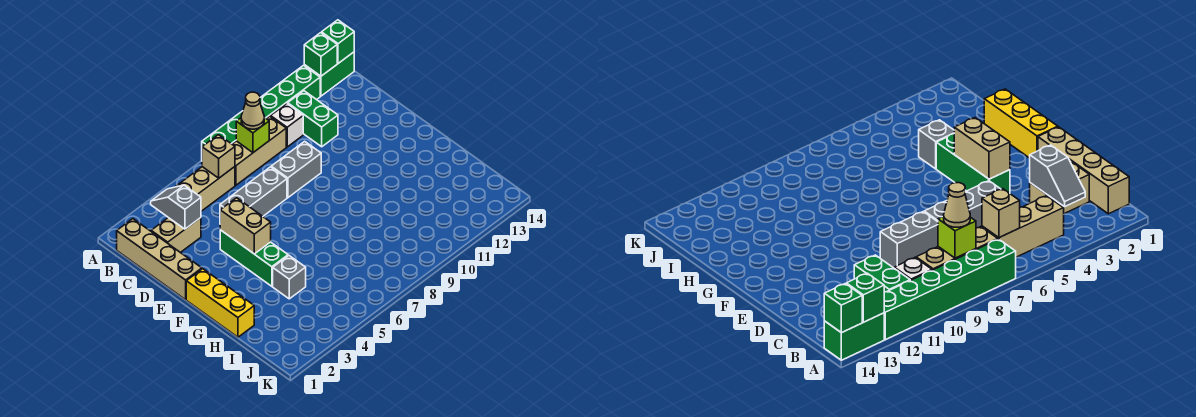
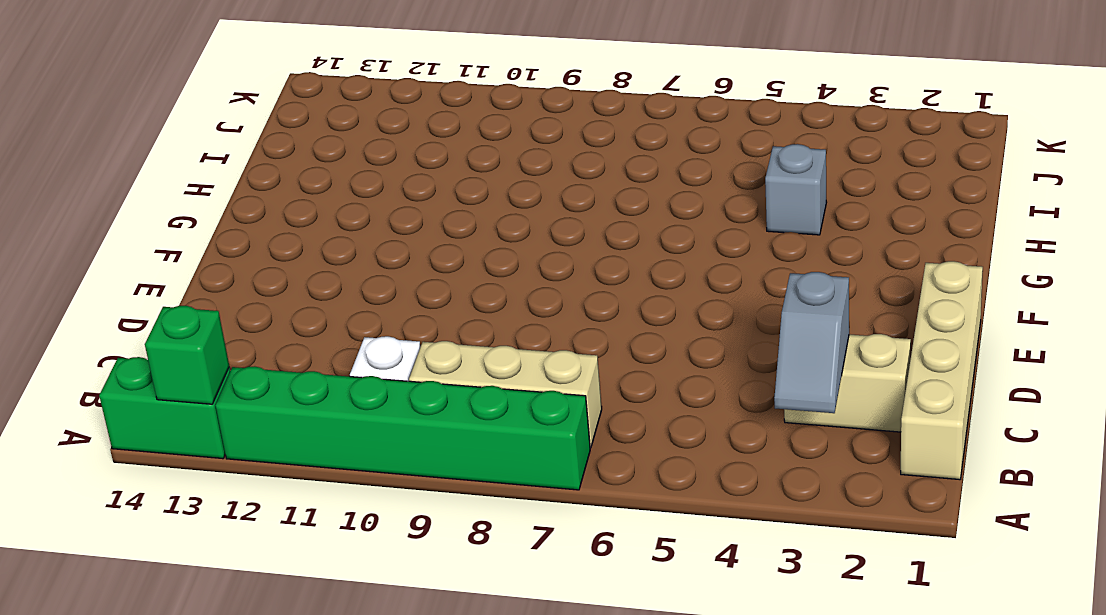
none -> tan 1x3 brick [176,167,235,211]
none -> green 1x2 brick [288,91,338,147]
none -> grey 1x3 brick [220,167,287,216]

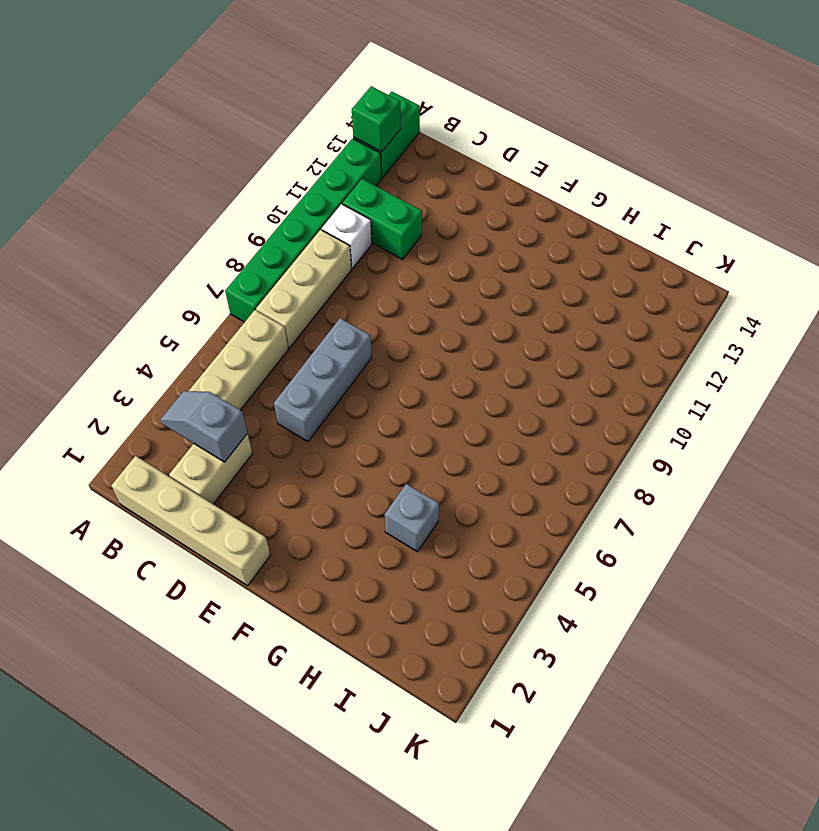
none -> grey 1x2 brick [271,141,321,198]
none -> green 1x3 brick [220,230,288,286]
none -> yellow 1x3 brick [186,269,254,337]

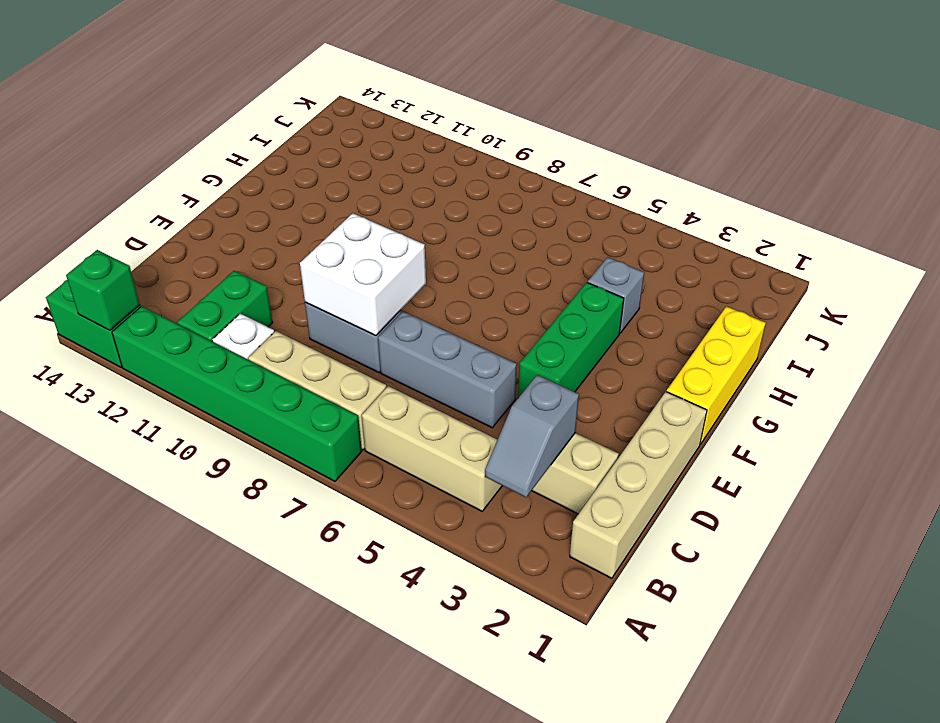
white 2x2 brick [300,213,426,335] -> none
none -> green 1x1 brick [322,20,354,63]
none -> tan 1x1 brick [202,135,235,178]
none -> lime 1x1 brick [236,117,269,153]

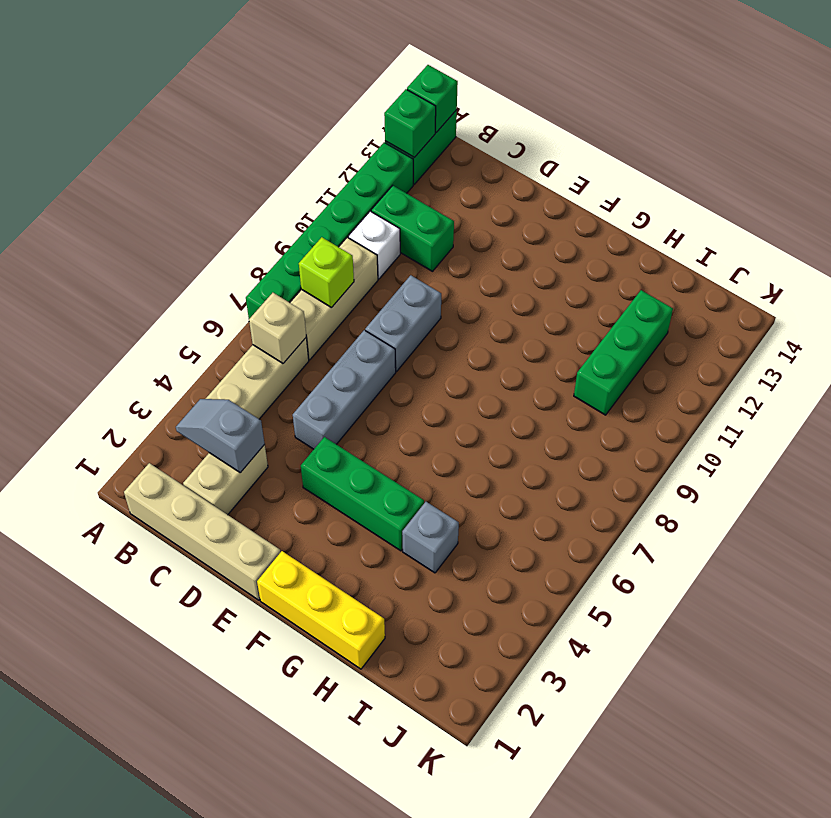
green 1x3 brick [574,290,673,415] -> none
none -> tan 1x2 brick [220,198,271,254]
none -> tan 1x1 cone [241,92,264,129]

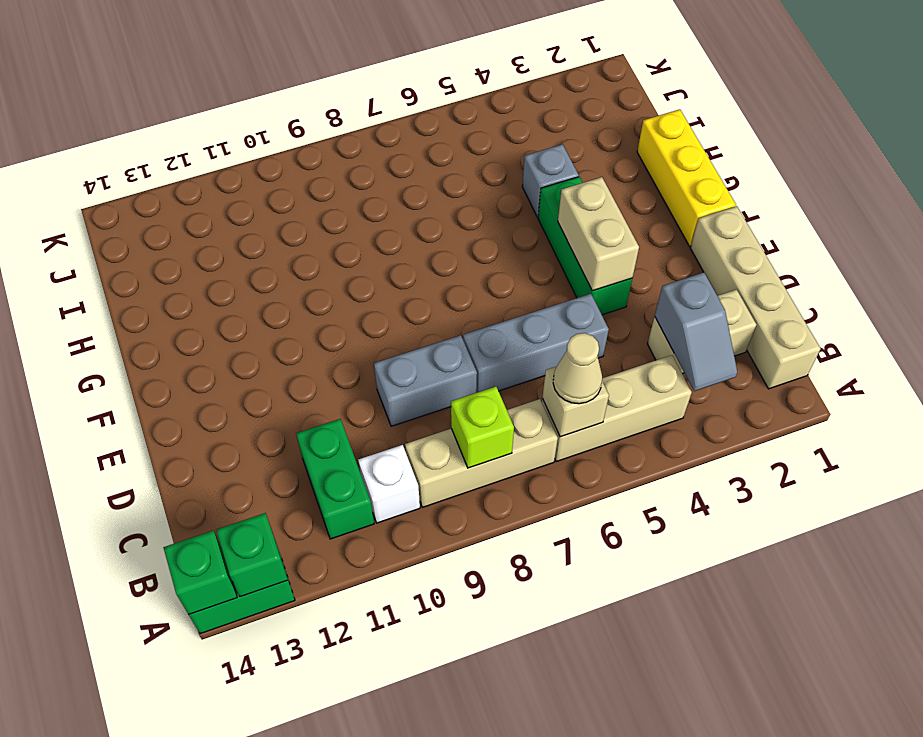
tan 1x1 cone [553,333,602,404] -> tan 1x1 cone moved to [241,92,264,129]
none -> green 1x6 brick [202,65,320,146]

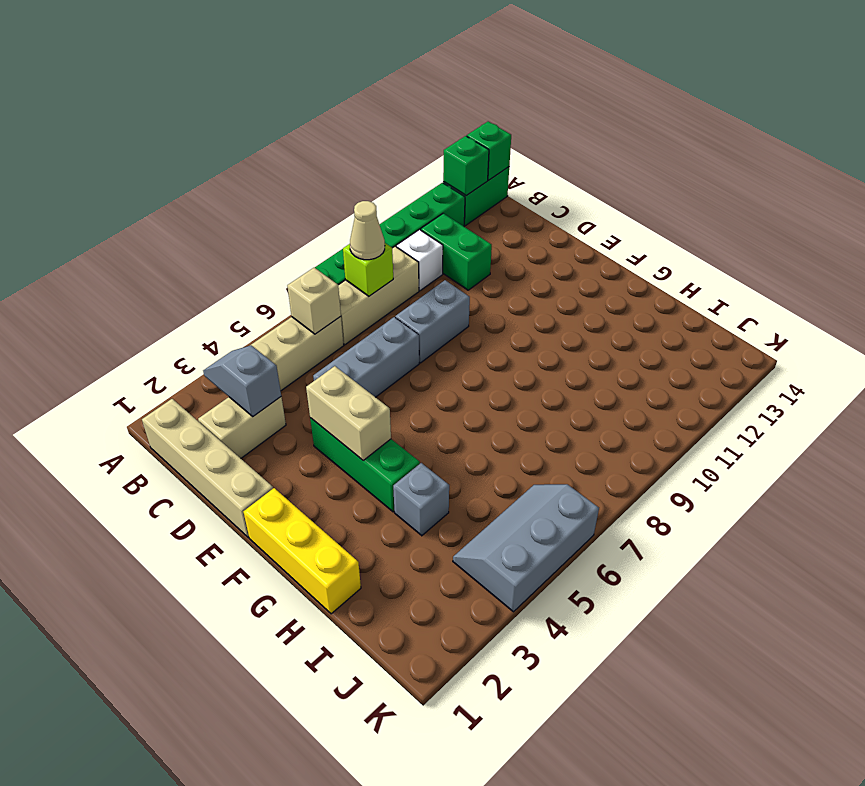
grey 2x3 slope [453,484,599,612] -> none

